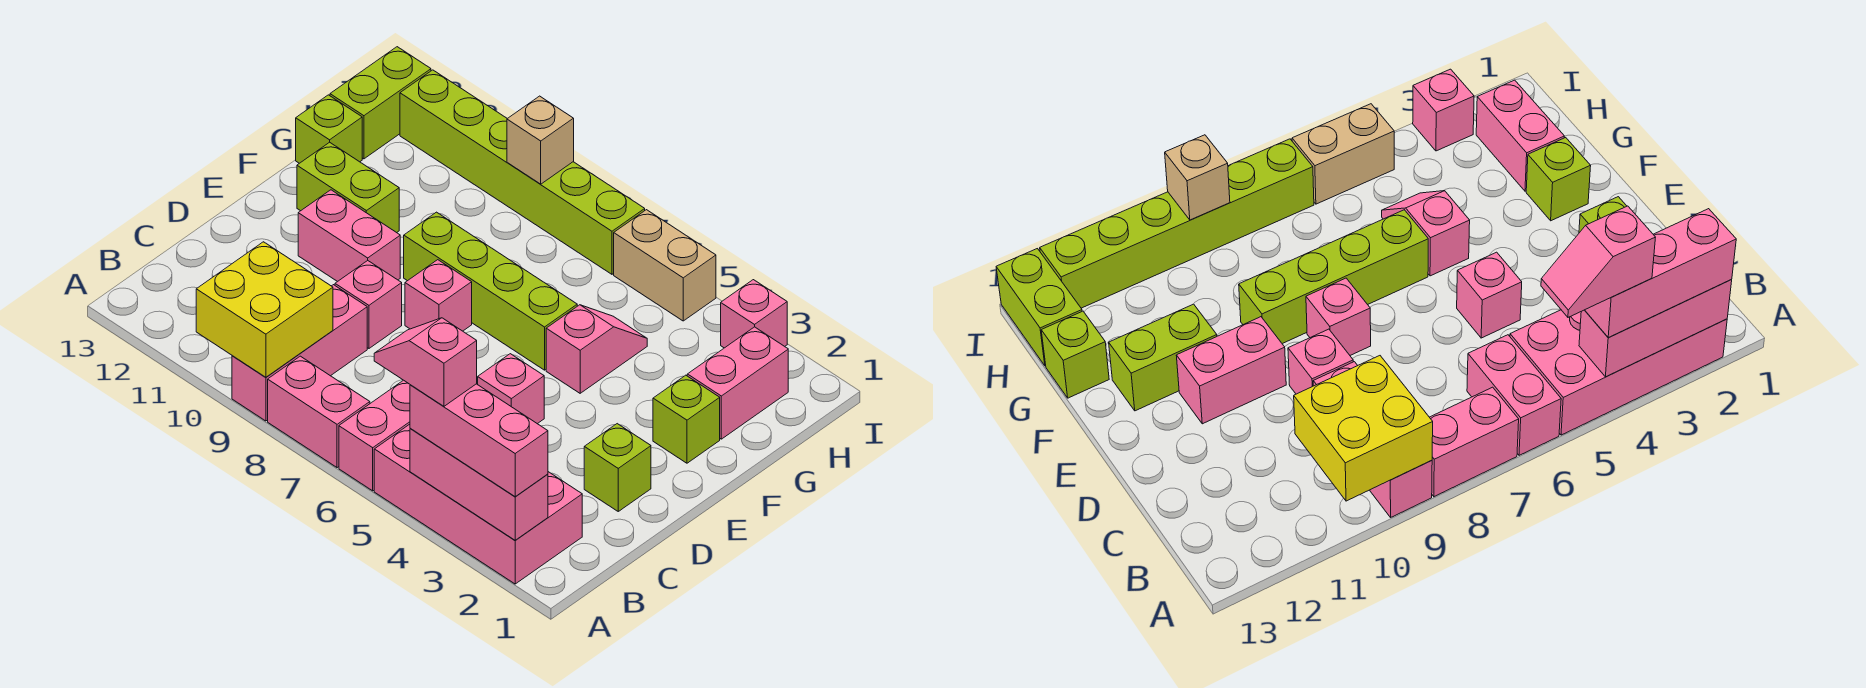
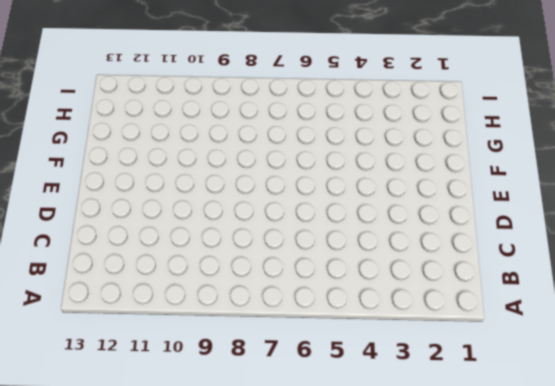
none -> pink 2x4 brick [374,424,582,584]
none -> pink 1x2 brick [339,380,410,491]
none -> pink 1x2 brick [268,356,370,468]

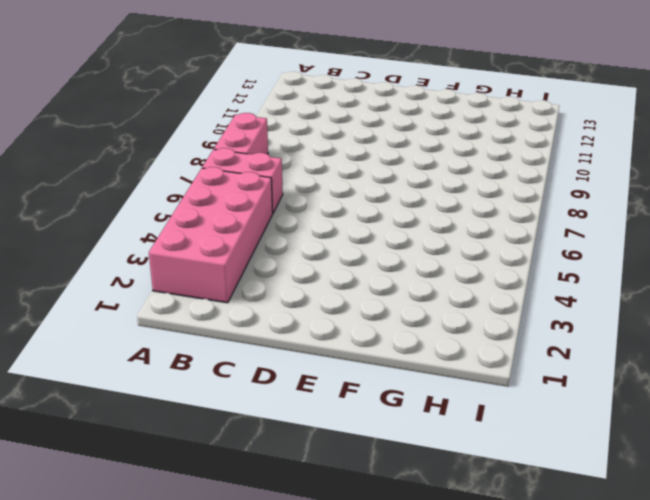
none -> pink 1x3 brick [232,285,367,421]
none -> lime 1x1 brick [584,424,651,511]
none -> pink 1x1 brick [478,354,544,424]

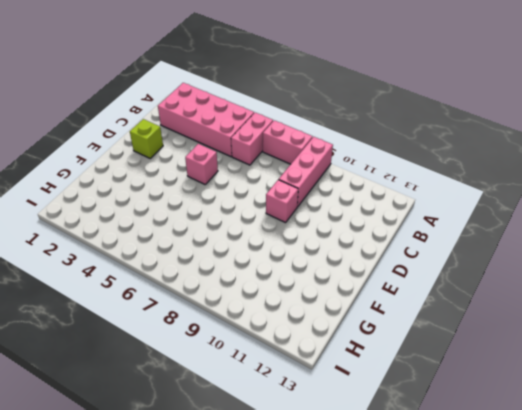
none -> pink 1x1 brick [405,260,472,331]
none -> pink 1x2 brick [298,190,400,282]
none -> lime 1x1 brick [653,375,720,463]

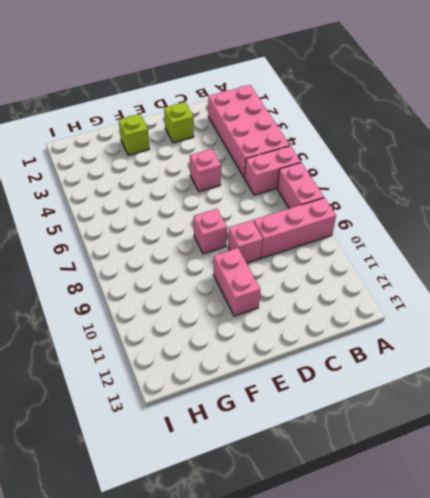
none -> pink 1x2 slope [546,305,647,393]
none -> lime 1x4 brick [404,212,577,370]
none -> lime 1x2 brick [297,142,399,233]

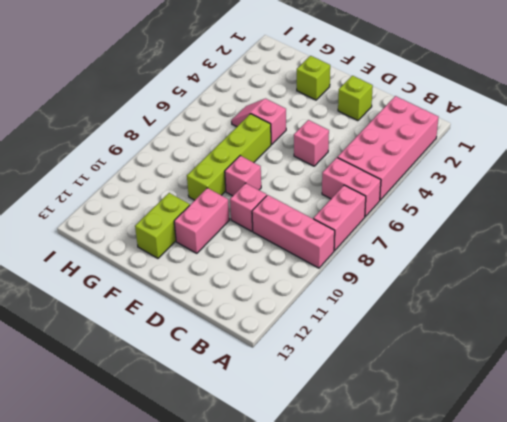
none -> pink 1x2 brick [687,327,788,439]
none -> lime 1x1 brick [296,95,362,163]
none -> lime 1x2 brick [330,47,431,159]

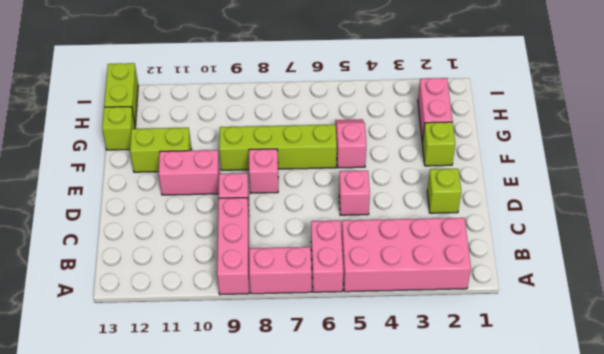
none -> pink 1x1 brick [721,280,787,348]
none -> tan 1x2 brick [614,210,716,321]
none -> lime 1x6 brick [400,70,645,274]

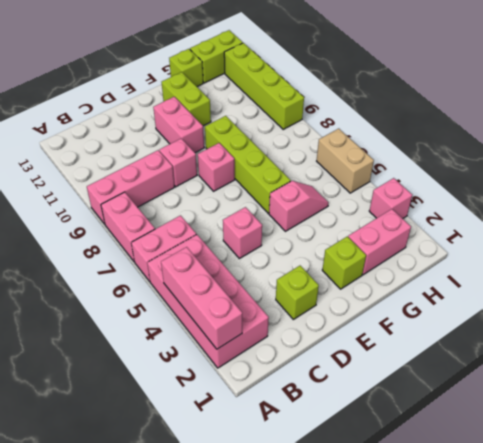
lime 1x4 brick [224,43,304,129] -> lime 1x6 brick [400,70,645,274]
none -> yellow 2x2 brick [196,242,333,377]
none -> tan 1x1 brick [507,96,574,184]
none -> pink 1x3 brick [410,384,548,497]

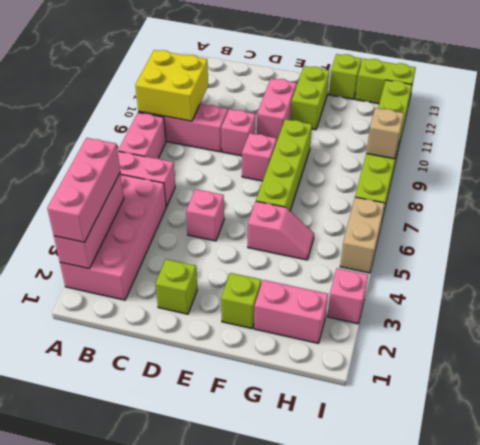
none -> pink 1x2 slope [374,318,477,406]

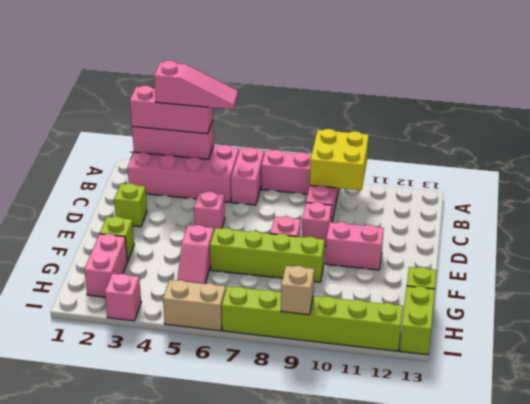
pink 1x3 slope [154,61,238,109] -> pink 1x2 slope [374,318,477,406]
none -> lime 1x2 brick [297,142,399,233]

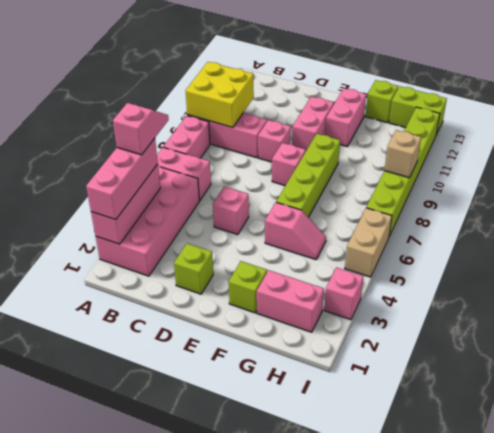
pink 1x2 brick [325,88,366,147] -> lime 1x2 brick [297,142,399,233]

